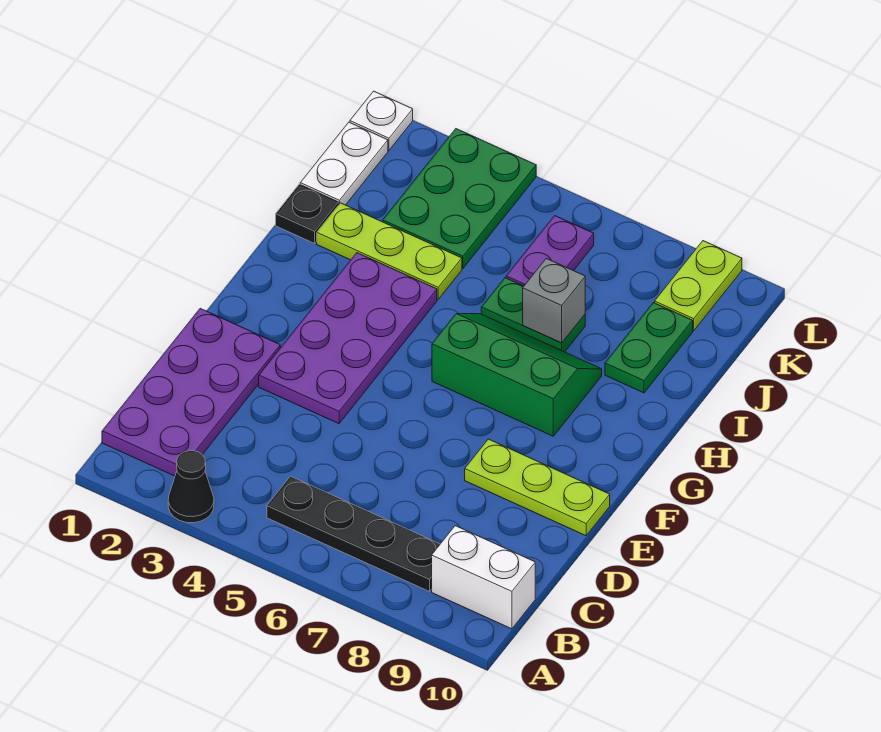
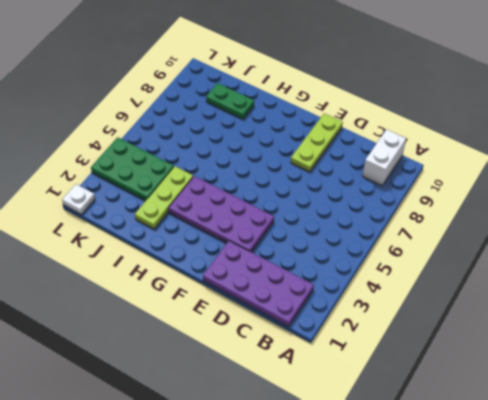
none -> black 1x1 cone [168,451,214,523]
none -> black 1x4 plate [267,476,440,592]
none -> green 2x3 slope [432,314,602,436]

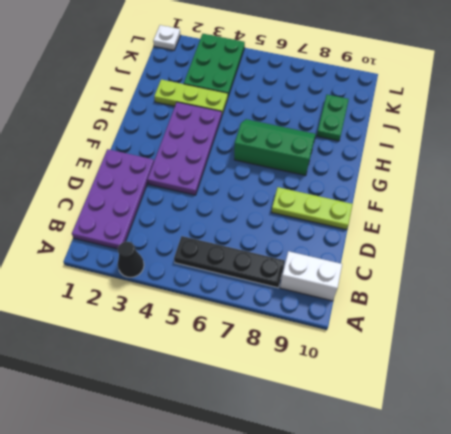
none -> black 1x1 plate [276,184,338,243]
none -> green 1x2 plate [481,278,585,352]
none -> white 1x2 plate [300,122,388,205]

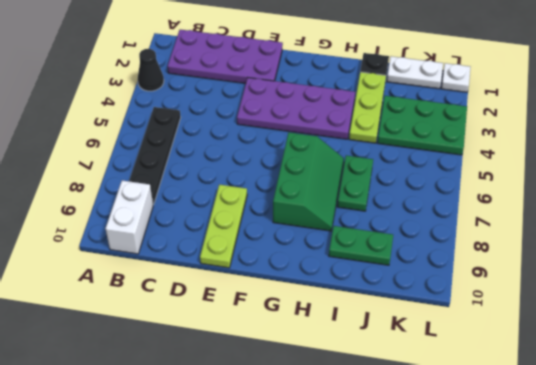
none -> purple 1x2 plate [506,216,594,286]
none -> lime 1x2 plate [655,241,742,331]
none -> grey 1x1 brick [523,258,585,343]

